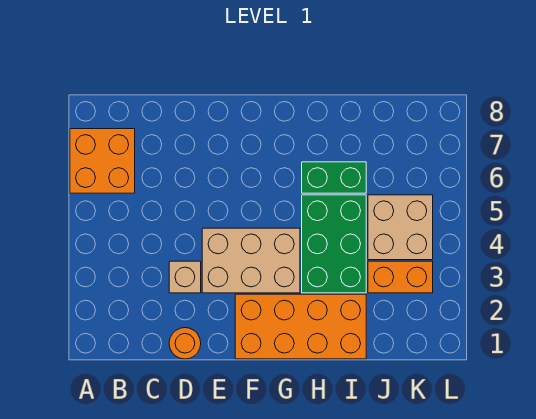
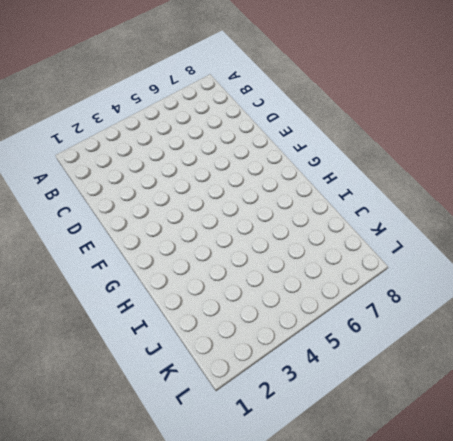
none -> orange 2x2 brick [70,129,135,193]
none -> orange 1x1 round brick [169,328,201,359]

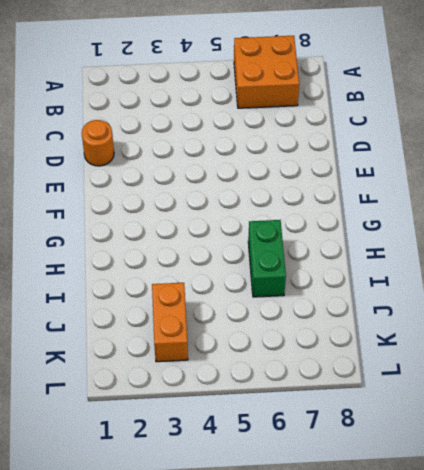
none -> tan 1x1 brick [169,261,201,293]
none -> tan 2x3 brick [202,228,300,293]

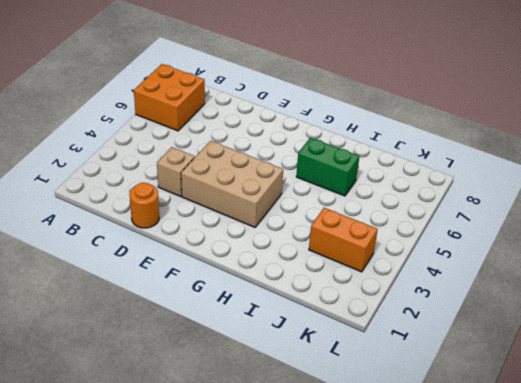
none -> orange 2x4 brick [235,294,366,359]
none -> green 2x3 brick [302,195,366,293]

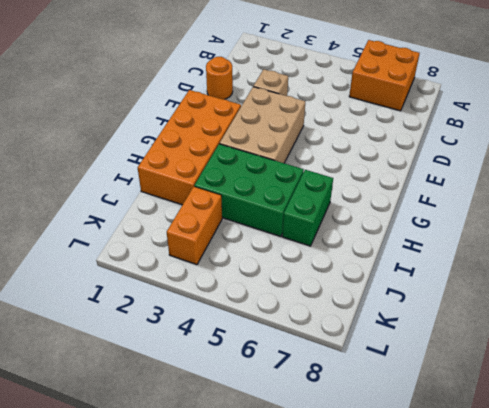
none -> tan 2x2 brick [368,195,433,260]

